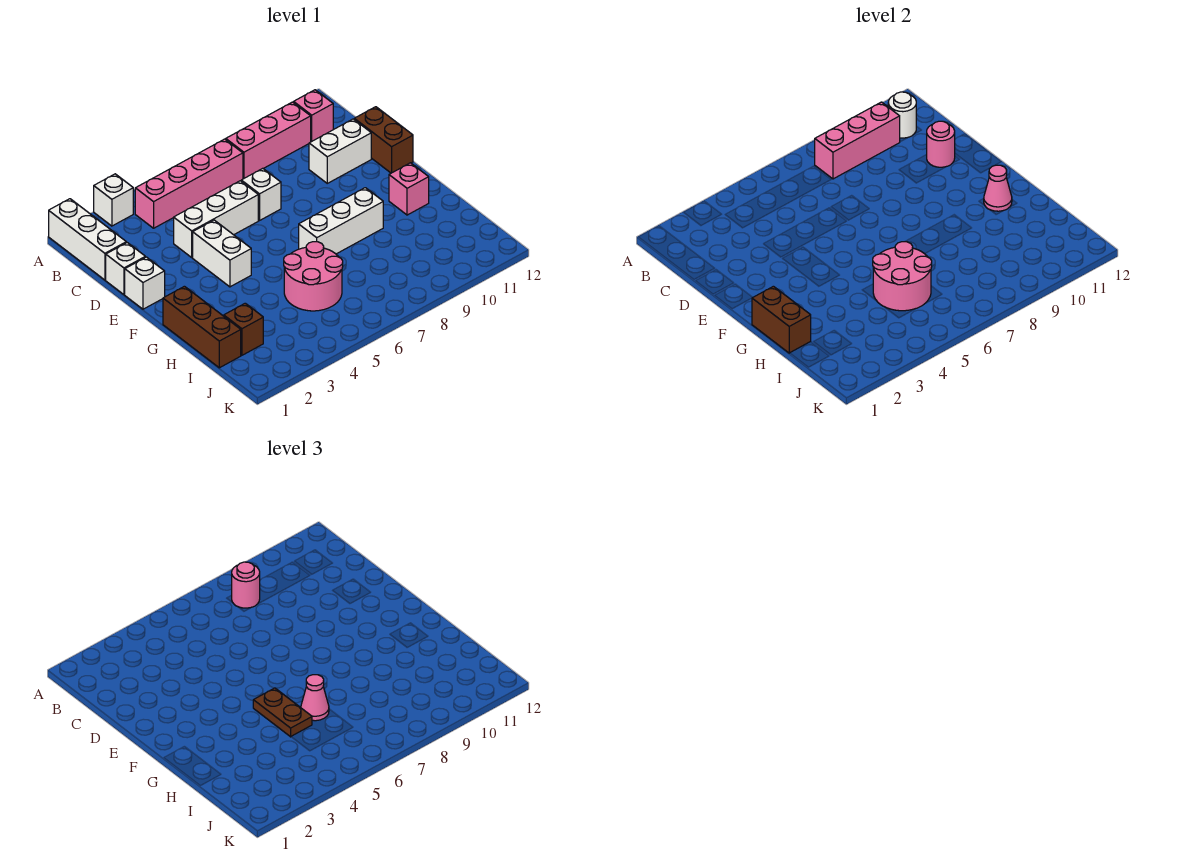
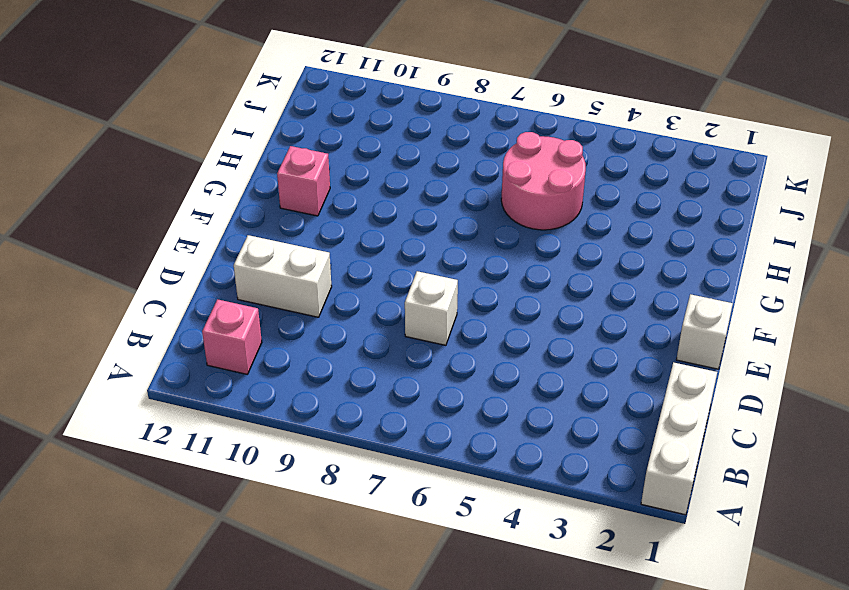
none -> white 1x1 brick [94,174,133,226]
none -> pink 1x4 brick [135,139,243,228]
none -> pink 1x3 brick [226,102,311,179]

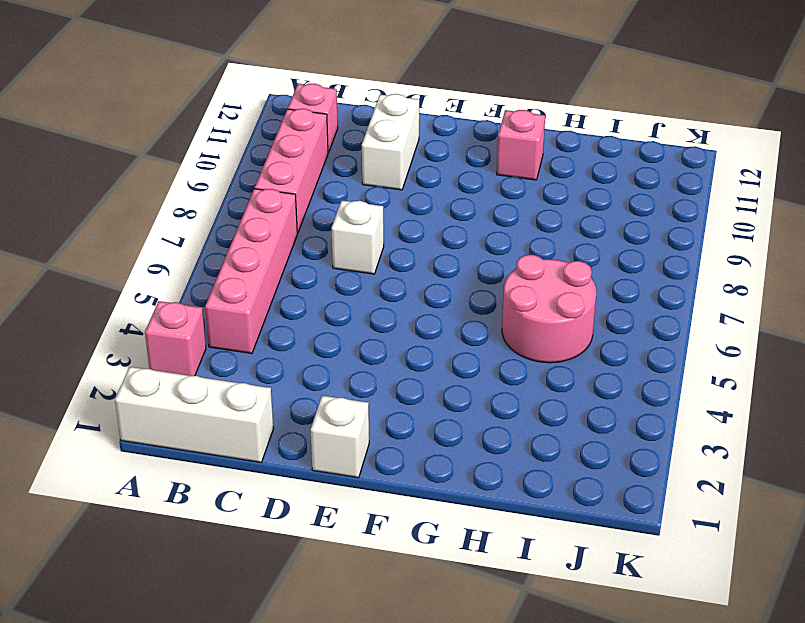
pink 1x1 brick [145,301,206,376] -> white 1x1 brick [94,174,133,226]
none -> white 1x1 brick [106,243,145,295]
none -> white 1x3 brick [174,181,258,257]
none -> brown 1x2 brick [354,107,413,173]

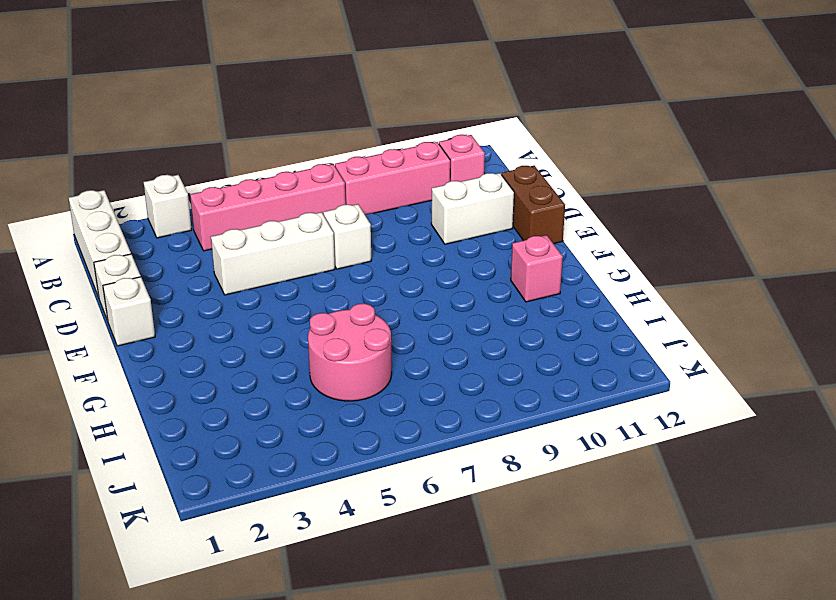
none -> white 1x2 brick [193,220,251,287]
none -> brown 1x3 brick [163,286,241,368]
none -> white 1x3 brick [299,188,383,254]

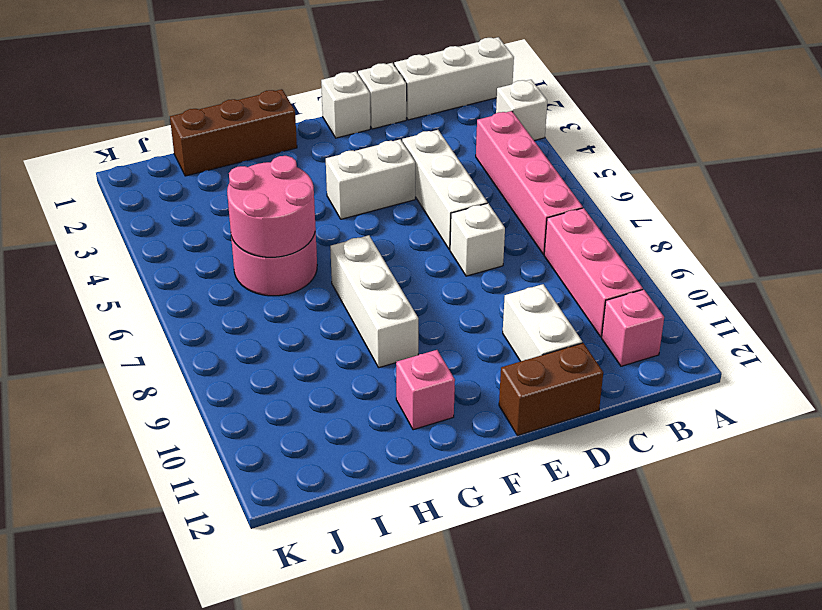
none -> brown 1x1 brick [224,303,263,355]
none -> pink 1x3 brick [815,102,900,179]
none -> white 1x1 round brick [888,92,916,138]

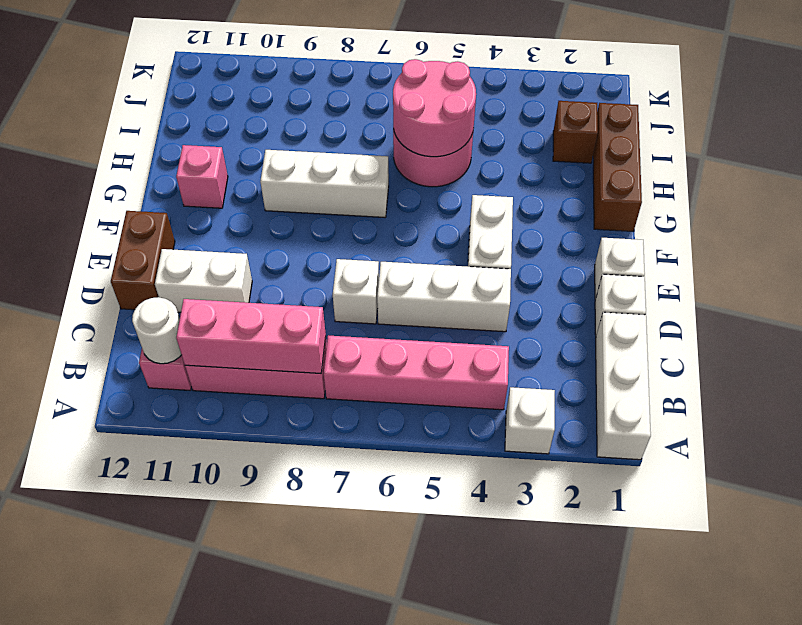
none -> pink 1x1 round brick [927,121,955,167]
none -> brown 1x2 brick [752,286,811,353]
none -> pink 1x1 cone [984,165,1012,211]

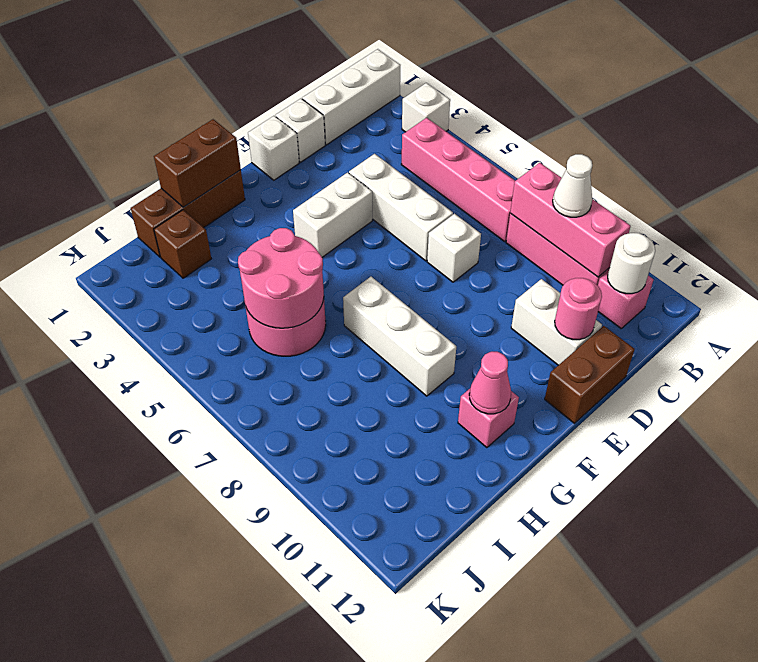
white 1x1 cone [553,154,592,217] -> none
none -> pink 1x1 round brick [232,562,260,608]
none -> brown 1x2 plate [253,688,312,737]
none -> pink 1x1 cone [301,675,329,721]

